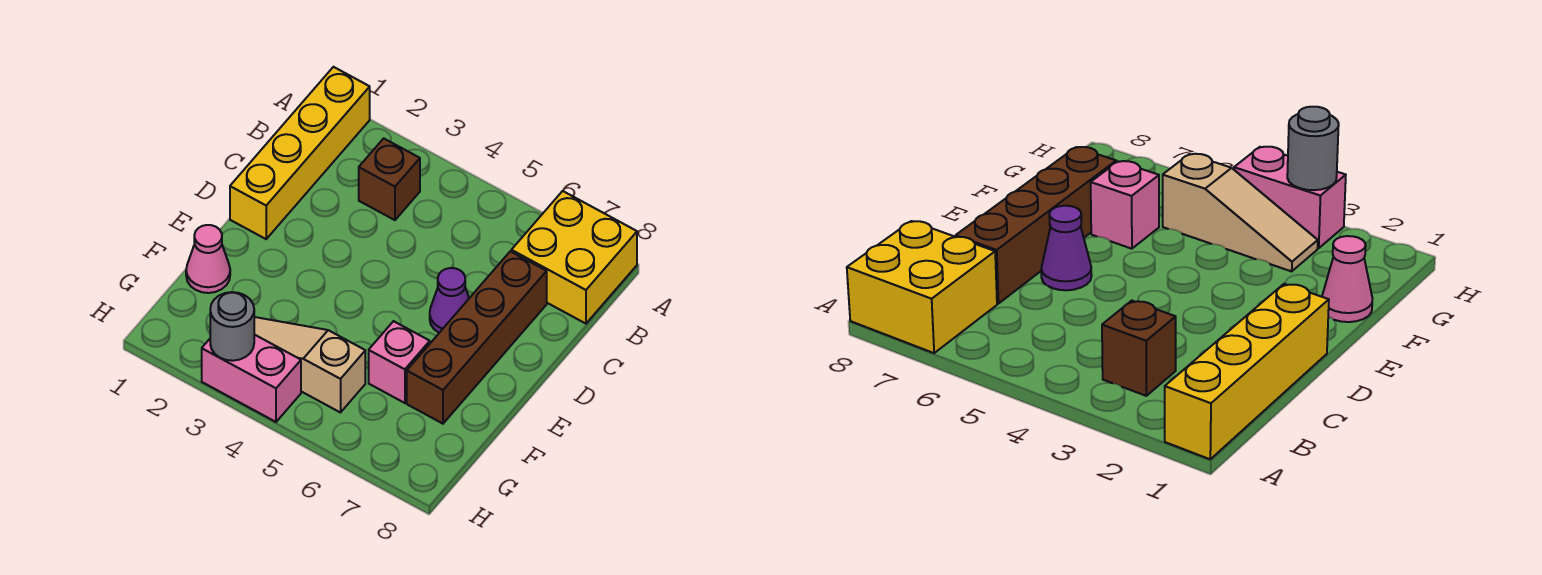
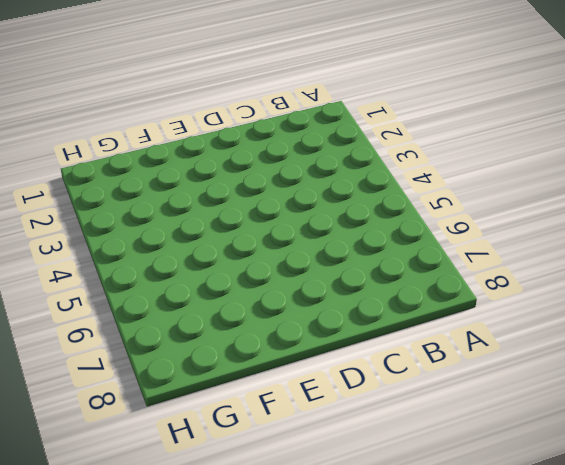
none -> yellow 1x4 brick [230,67,370,239]
none -> yellow 2x2 brick [511,191,637,324]

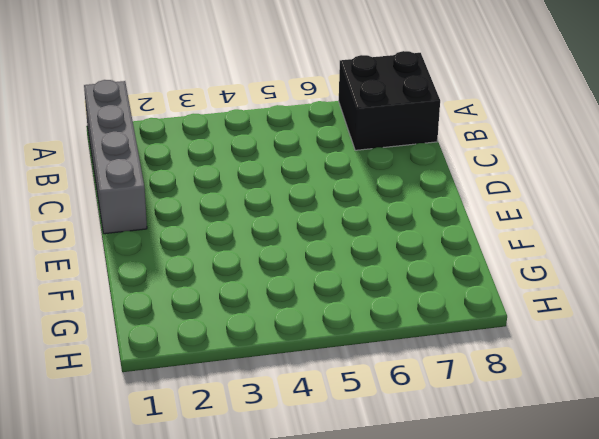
grey 1x4 brick [84,80,147,234] -> yellow 1x4 brick [230,67,370,239]
black 2x2 brick [339,51,440,150] -> yellow 2x2 brick [511,191,637,324]
none -> brown 1x1 brick [359,138,420,220]
none -> brown 1x4 brick [407,251,547,424]

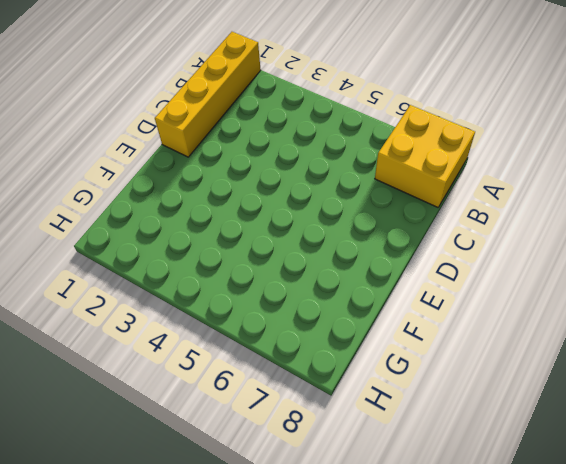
none -> brown 1x1 brick [359,138,420,220]
none -> brown 1x4 brick [407,251,547,424]

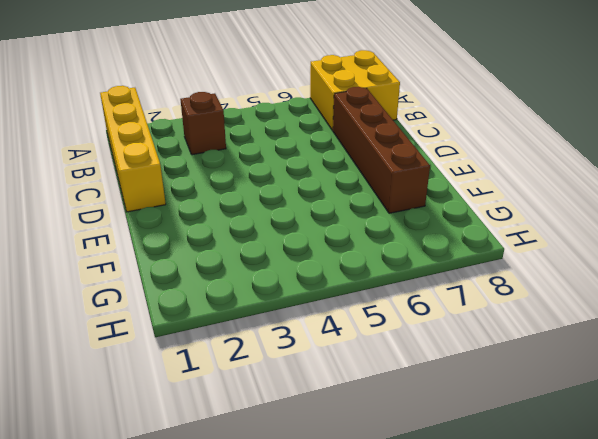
none -> purple 1x1 cone [430,268,469,333]
none -> pink 1x1 cone [186,225,230,293]

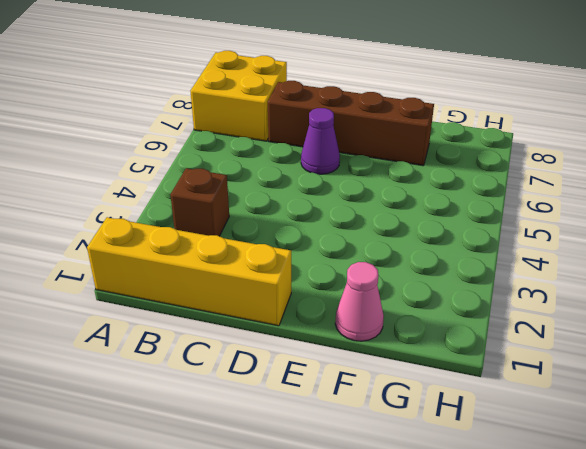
none -> pink 1x1 brick [369,321,430,403]
none -> tan 1x3 slope [254,317,365,413]

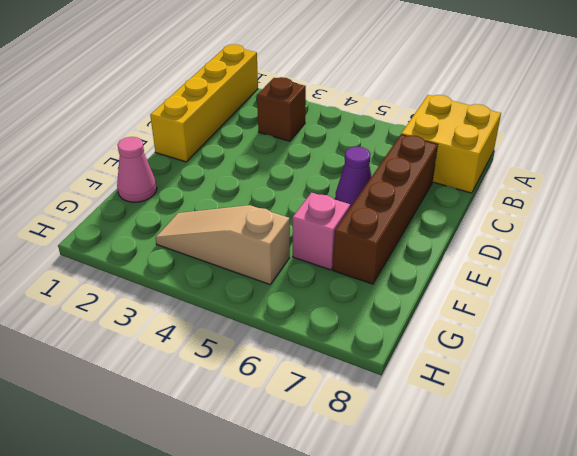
none -> pink 1x2 brick [202,335,301,422]
none -> grey 1x1 round brick [210,292,254,361]

